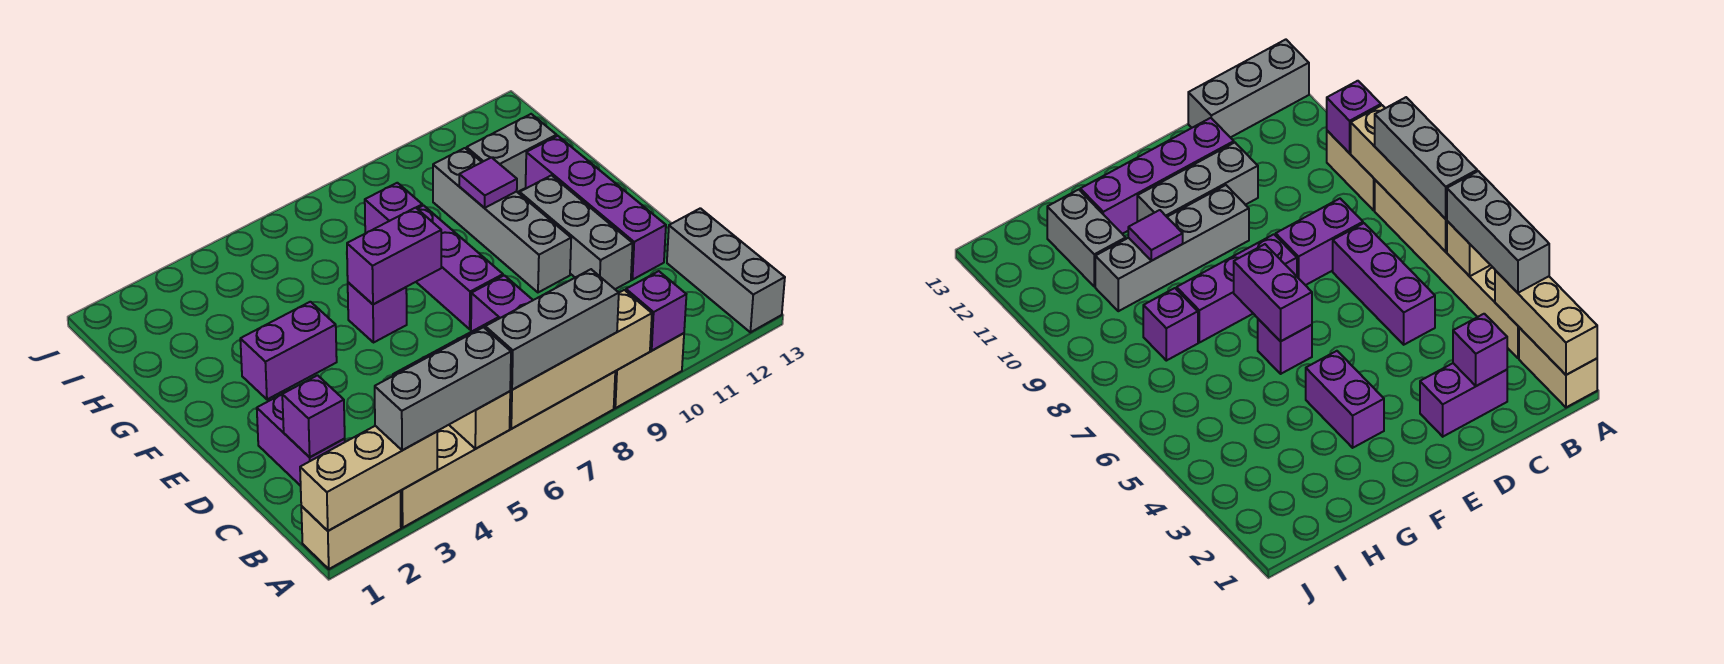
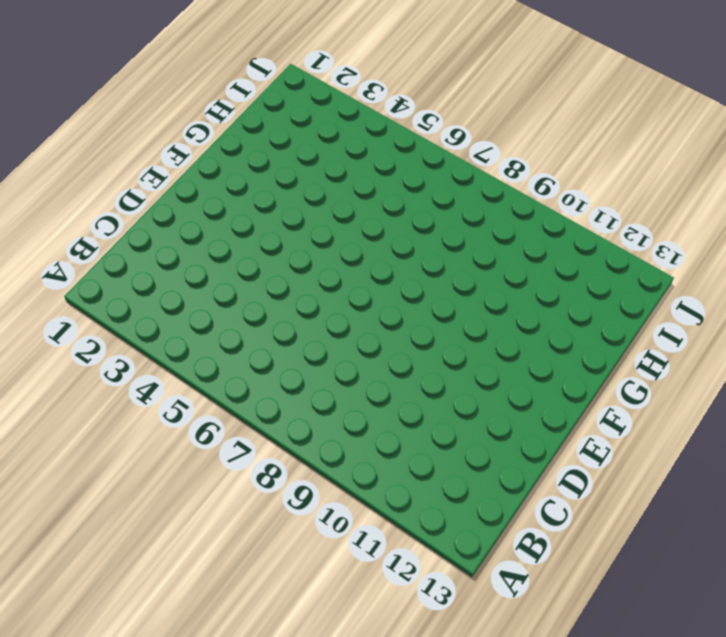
none -> tan 1x2 brick [301,491,401,569]
none -> tan 1x6 brick [401,372,615,528]
none -> tan 1x2 brick [614,333,684,408]

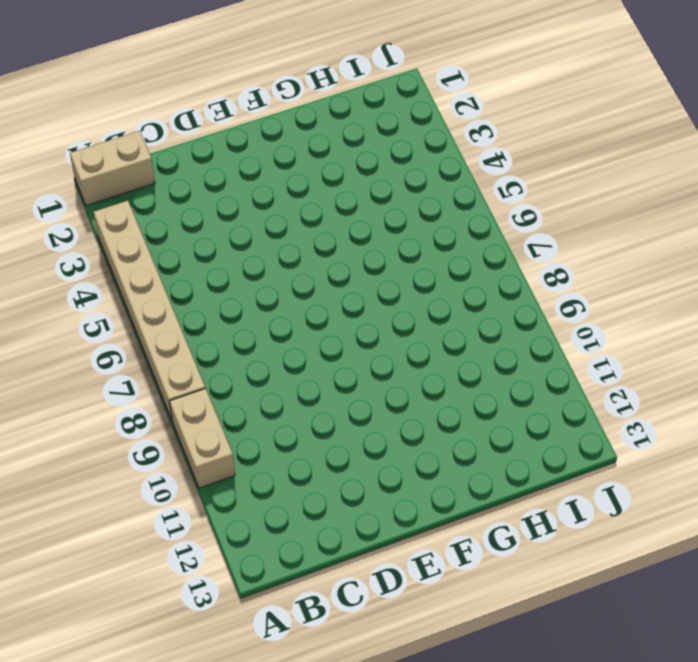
tan 1x2 brick [70,131,155,206] -> tan 1x2 brick turned to [301,491,401,569]
none -> grey 1x3 brick [667,208,785,332]
none -> purple 1x2 brick [257,394,345,486]
none -> purple 1x3 brick [1333,223,1435,345]

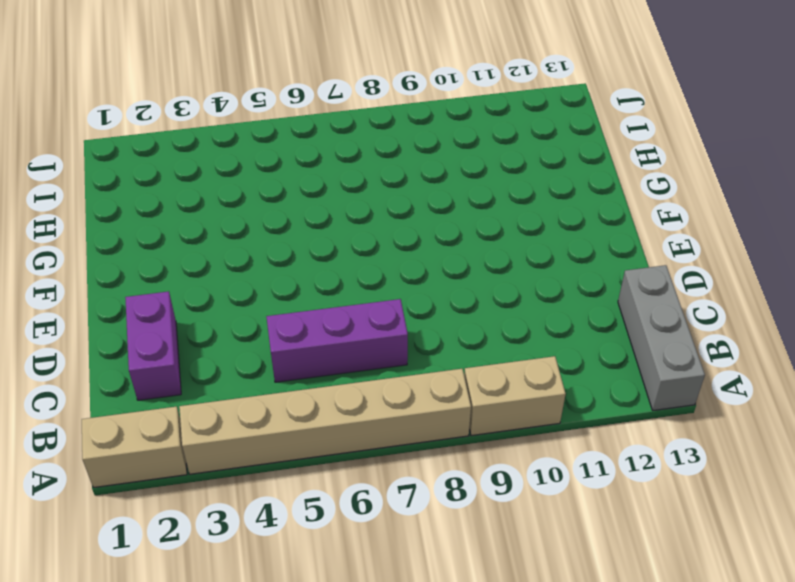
none -> purple 1x2 brick [471,275,533,331]
none -> grey 1x3 brick [520,175,633,289]
none -> purple 1x4 brick [526,136,666,280]

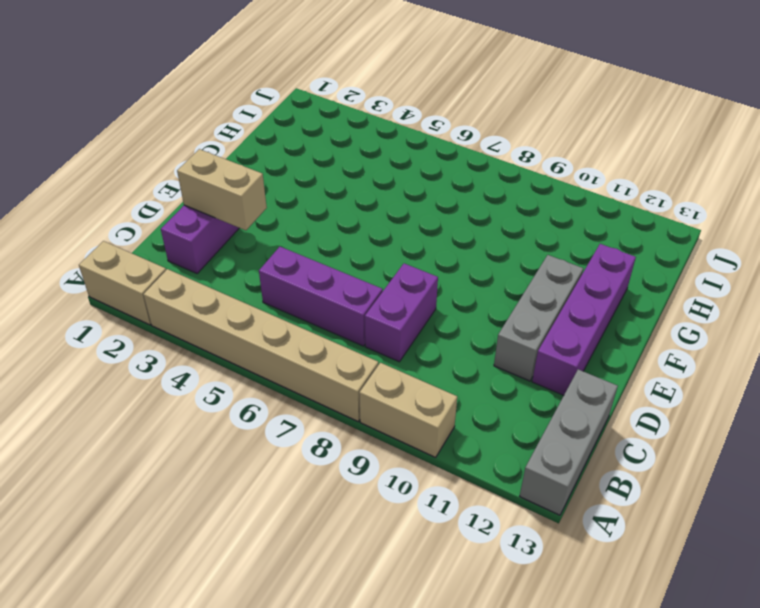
tan 1x2 brick [177,149,267,230] -> none
none -> purple 1x3 brick [417,206,503,329]
none -> grey 1x4 brick [433,148,571,292]
none -> purple 1x2 brick [240,302,337,399]

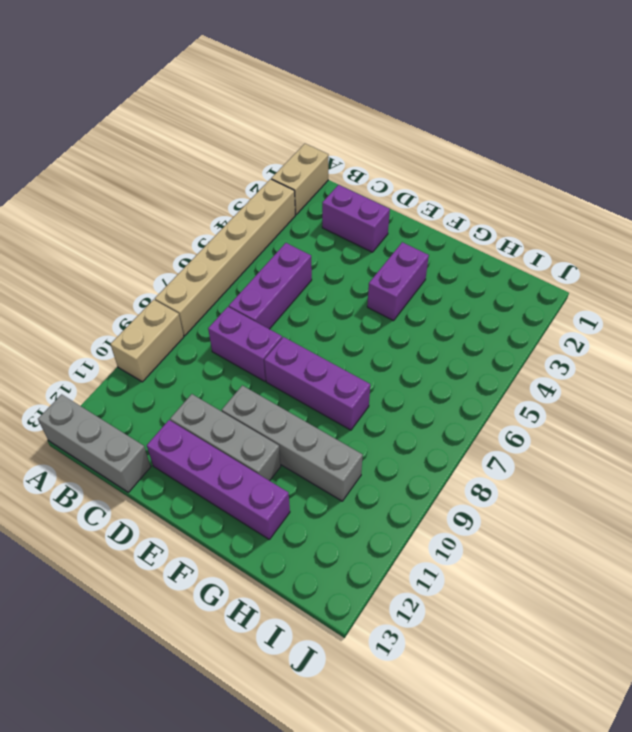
none -> purple 1x1 brick [348,282,407,343]
none -> purple 1x1 brick [365,183,422,233]
none -> grey 1x2 brick [467,114,556,192]

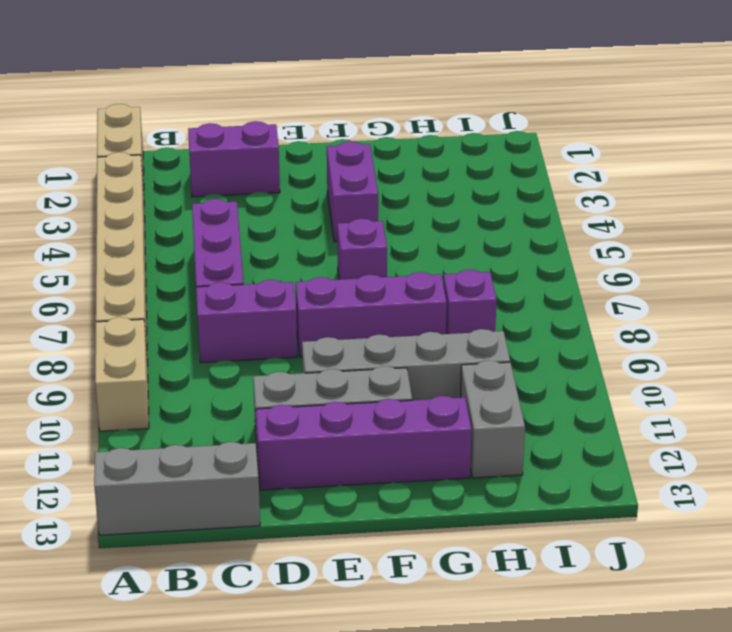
none -> tan 1x3 brick [300,426,437,531]
none -> tan 1x1 brick [449,391,510,449]
none -> tan 1x4 brick [510,290,652,429]

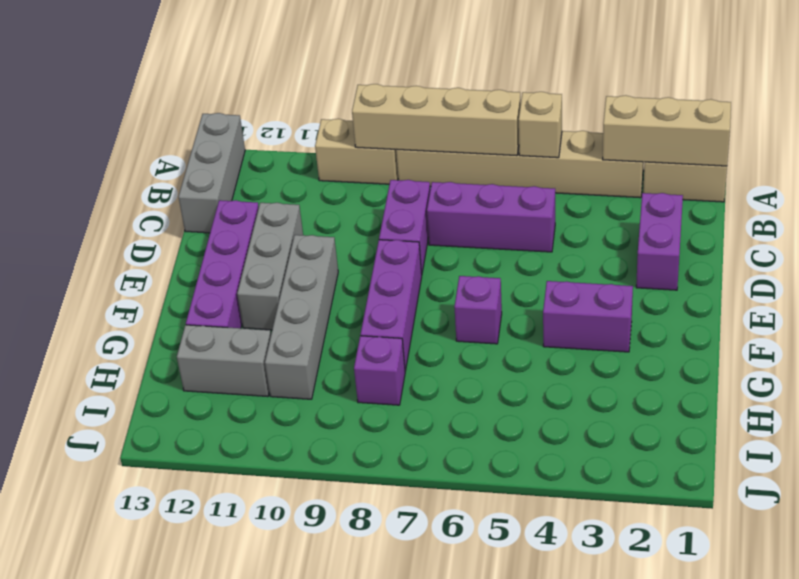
none -> purple 1x1 brick [626,271,686,351]
none -> purple 1x1 brick [282,375,345,457]
none -> purple 1x2 brick [347,208,441,304]

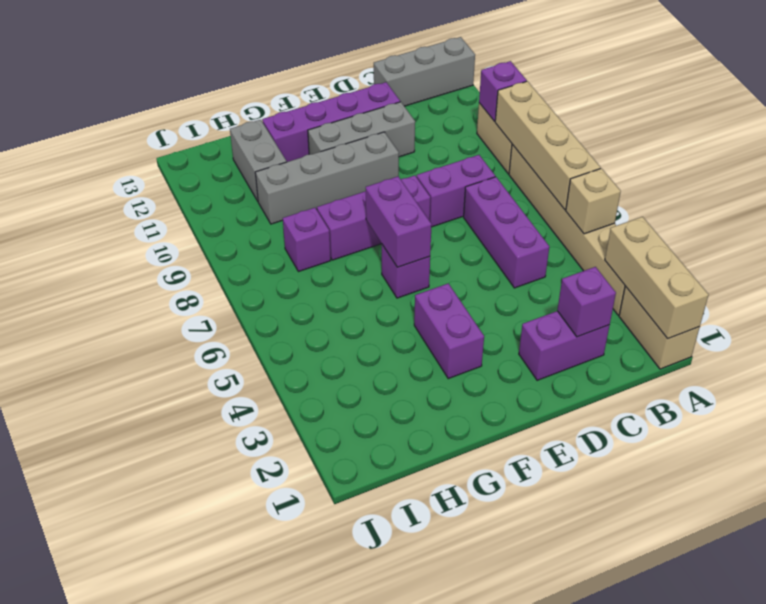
none -> purple 1x1 tile [459,157,517,208]
none -> grey 1x3 brick [375,327,511,450]
none -> grey 1x3 brick [485,269,619,390]

